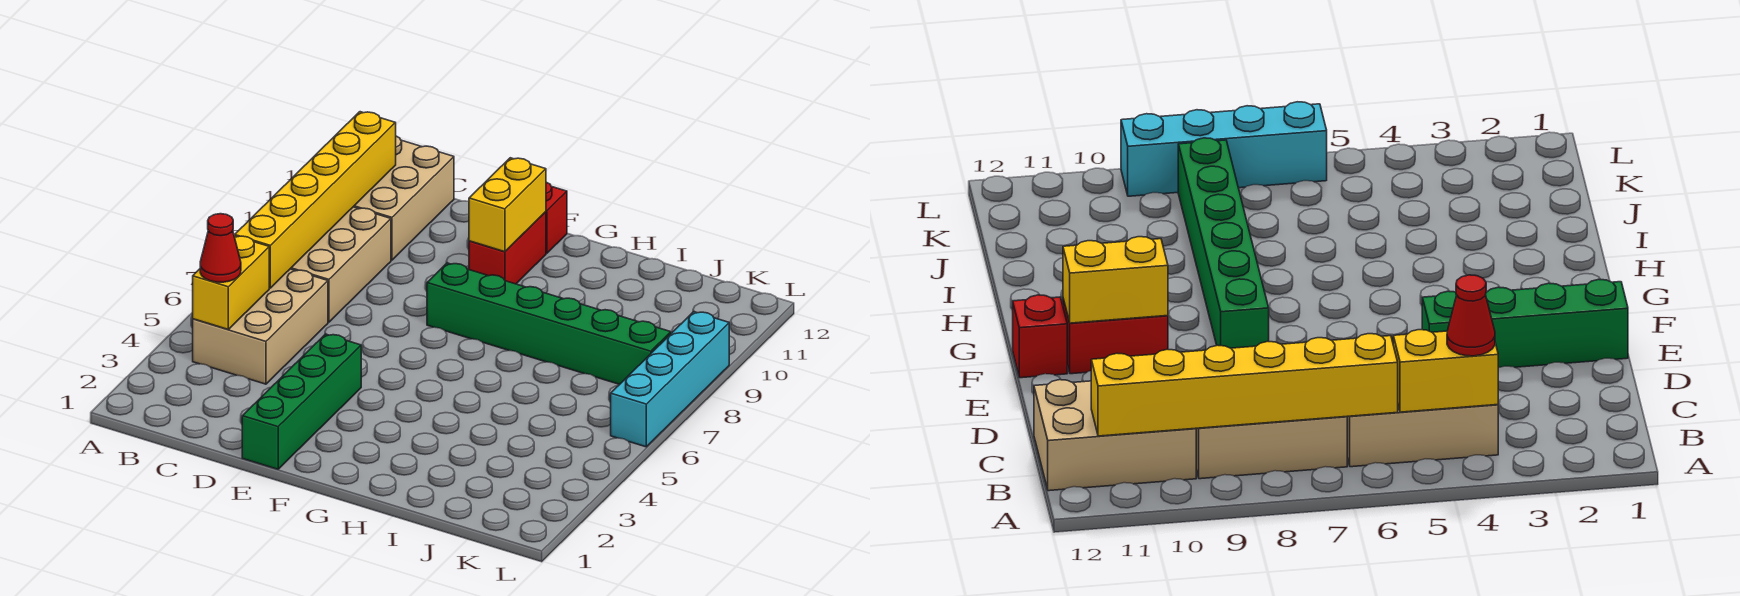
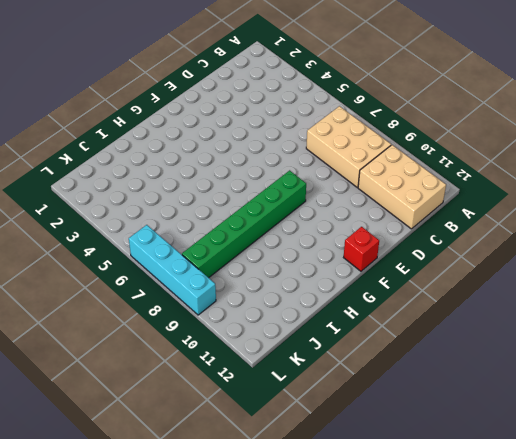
none -> tan 2x3 brick [193,269,328,384]
none -> green 1x4 brick [242,334,361,469]
none -> red 1x2 brick [469,212,546,284]

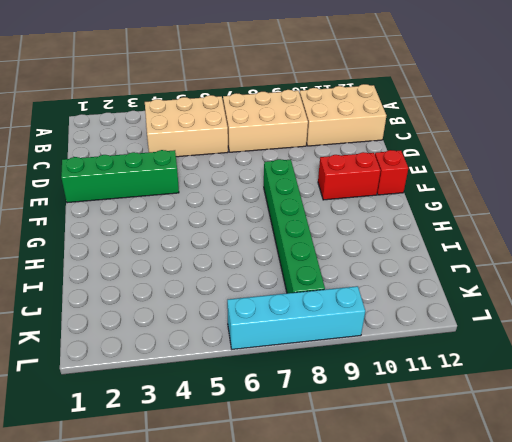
none -> yellow 1x2 brick [193,236,269,329]
none -> yellow 1x6 brick [235,112,396,288]
none -> yellow 1x2 brick [469,158,546,252]

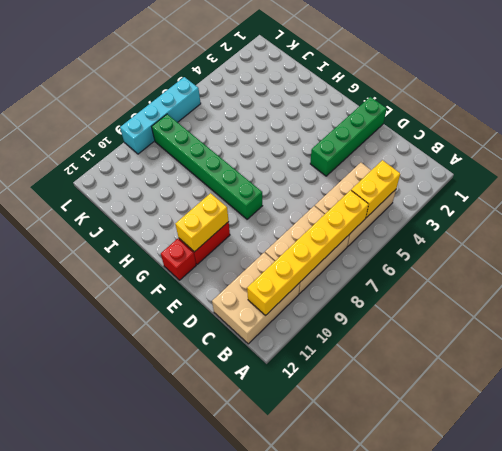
none -> red 1x1 cone [200,214,241,282]

